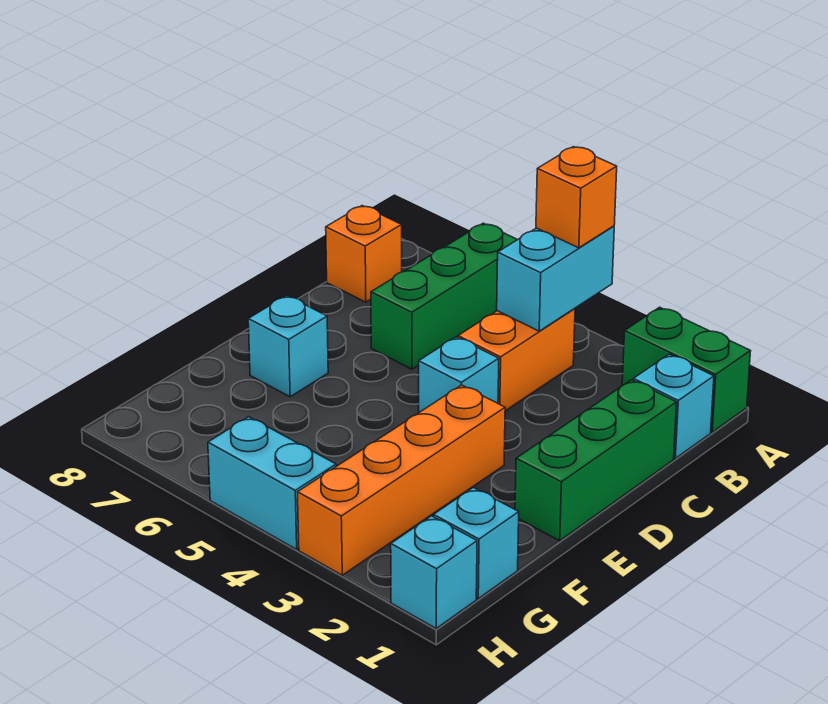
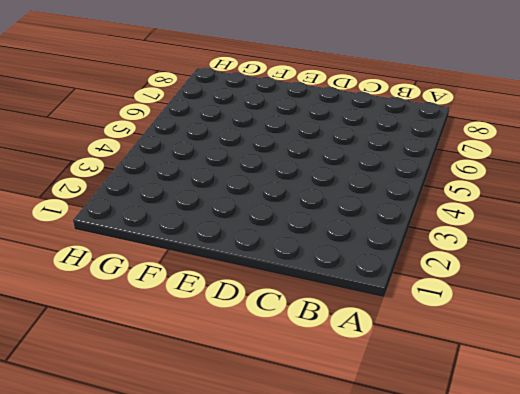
none -> green 1x2 brick [622,307,751,432]
none -> green 1x3 brick [371,223,517,369]
none -> cyan 1x1 brick [633,354,714,458]

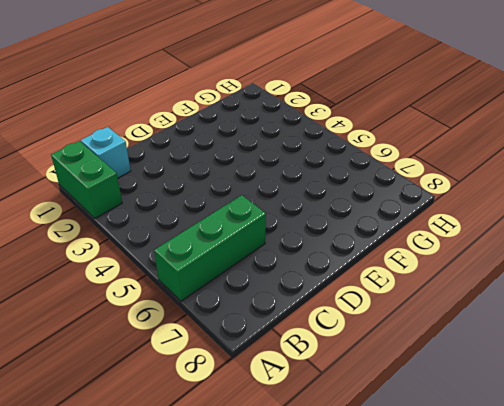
none -> orange 1x2 brick [458,308,575,411]
none -> orange 1x1 brick [326,206,402,302]
none -> green 1x3 brick [515,380,677,541]

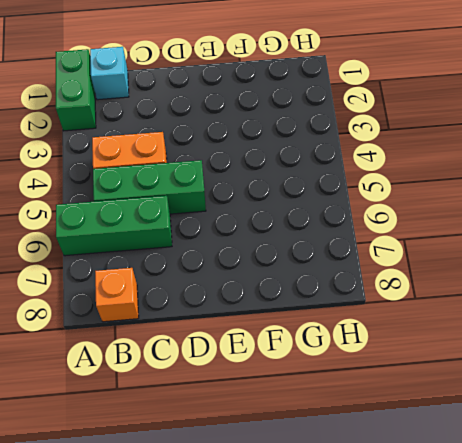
green 1x3 brick [93,160,206,214] -> green 1x3 brick moved to [515,380,677,541]
none -> cyan 1x1 brick [419,337,499,412]
none -> orange 1x4 brick [298,385,505,575]
none -> cyan 1x1 brick [248,296,328,397]

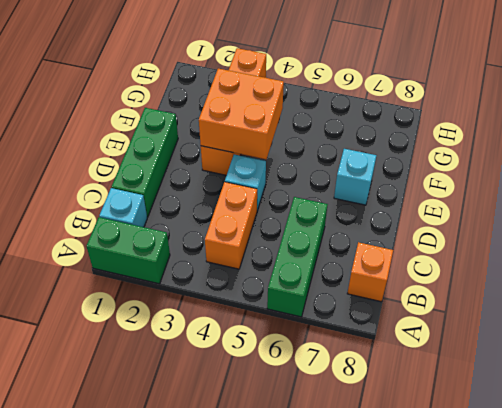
orange 2x2 brick [199,69,284,159] -> none
none -> cyan 1x1 brick [433,488,519,599]
none -> cyan 1x1 brick [391,516,477,628]
none -> cyan 1x2 brick [208,417,336,549]

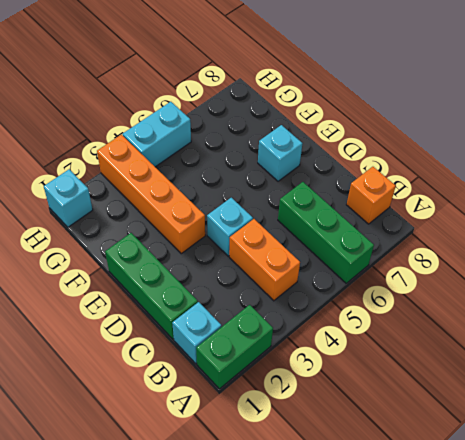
none -> cyan 1x1 brick [433,488,519,599]
none -> cyan 1x2 brick [497,226,614,331]
none -> orange 1x1 brick [536,147,617,248]

